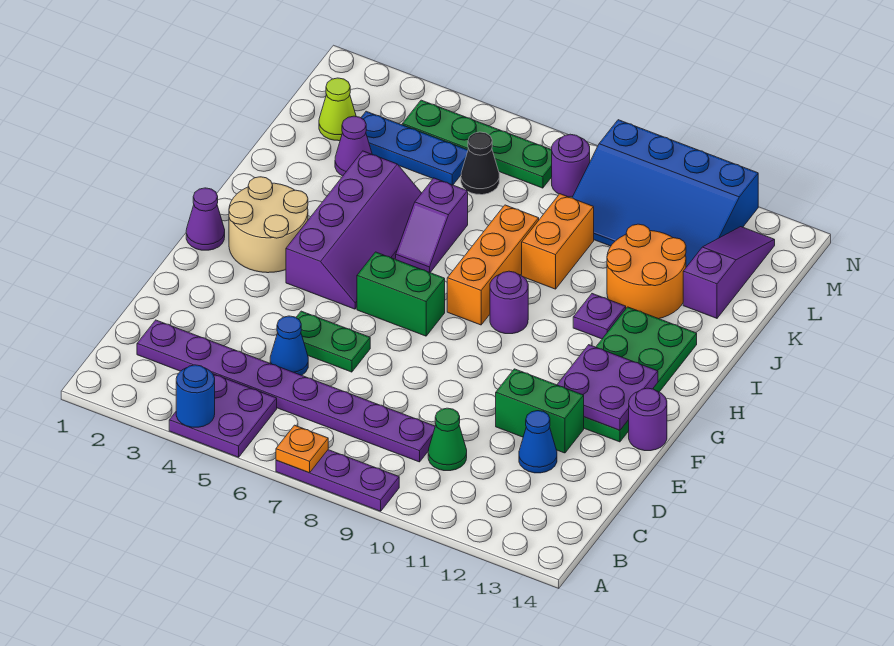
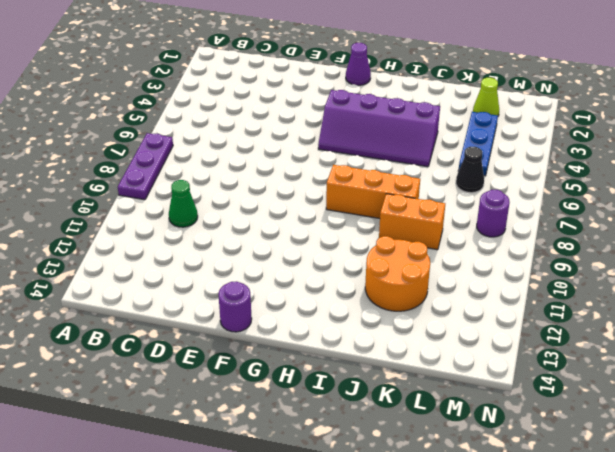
none -> purple 2x2 plate [169,374,277,457]
none -> purple 1x8 plate [137,320,435,462]
none -> blue 1x1 cone [270,316,308,375]
none -> blue 1x1 cone [519,411,557,473]

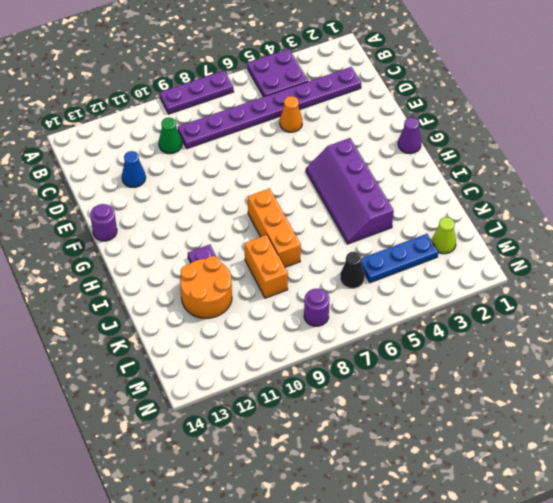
orange 1x1 cone [280,96,302,132] -> blue 1x1 cone [270,316,308,375]
none -> green 1x2 plate [296,311,370,372]
none -> green 1x2 brick [496,369,584,453]
none -> green 2x4 plate [584,307,697,442]
none -> tan 2x2 round brick [229,177,308,273]

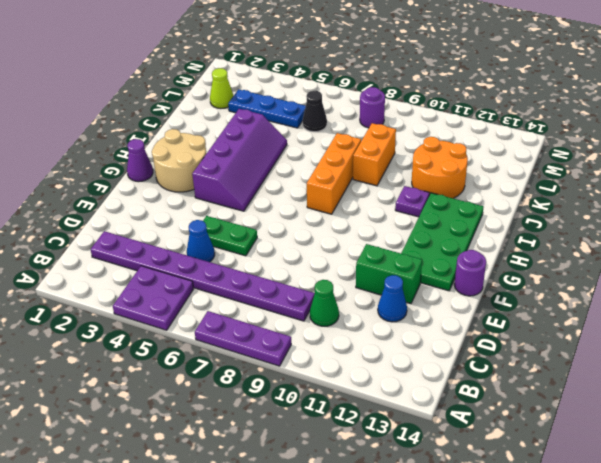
none -> green 1x2 brick [357,252,445,336]
none -> purple 1x1 round brick [490,271,528,334]
none -> purple 1x2 slope [396,178,468,272]
none -> purple 1x1 cone [335,116,372,176]

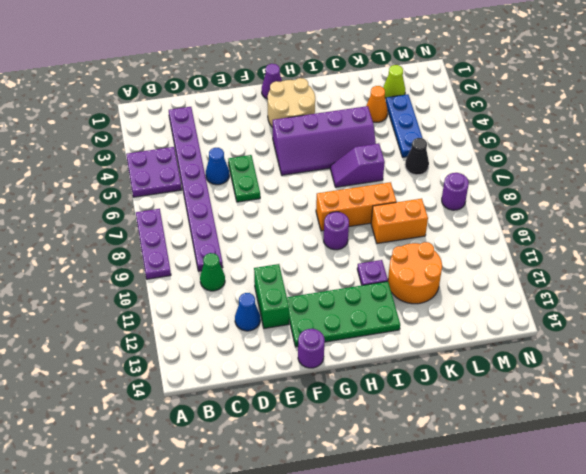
orange 1x1 cone [366,86,388,122] -> purple 1x1 cone [335,116,372,176]
none -> green 1x2 brick [357,252,445,336]
none -> purple 1x3 slope [683,227,775,318]
none -> blue 3x4 slope [572,120,758,267]
none -> green 1x4 plate [402,100,552,188]

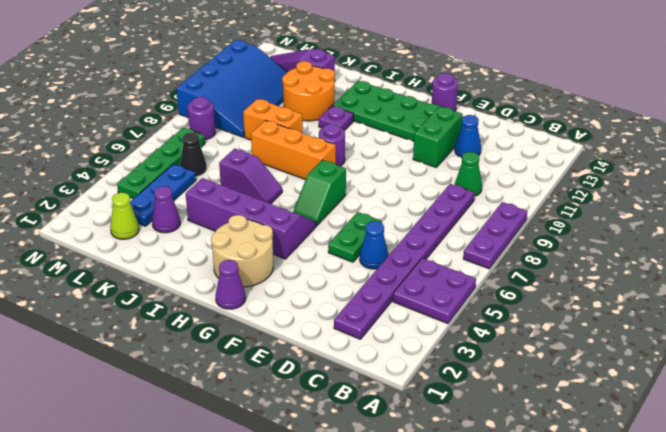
green 1x2 slope [293,160,346,226] -> green 1x2 brick [357,252,445,336]
none -> blue 1x1 round brick [176,365,215,427]
none -> orange 1x1 plate [276,425,328,473]
none -> purple 2x2 plate [557,345,658,430]

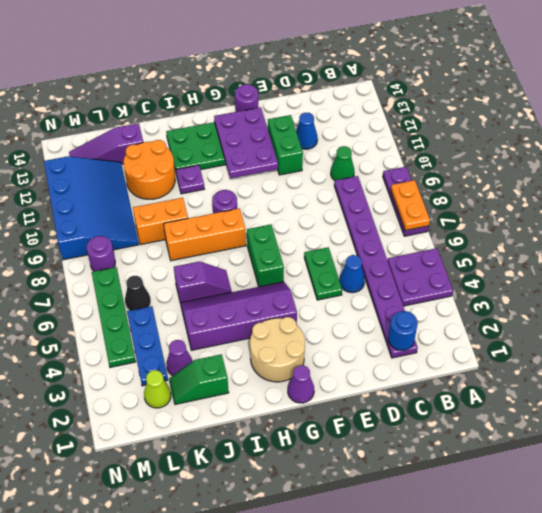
orange 1x2 plate [391,180,430,231] -> orange 1x1 plate [276,425,328,473]
blue 1x1 round brick [388,311,418,350] -> blue 1x1 round brick moved to [176,365,215,427]
purple 2x3 plate [214,107,278,178] -> purple 2x2 plate [557,345,658,430]
green 1x2 slope [169,354,229,404] -> none

